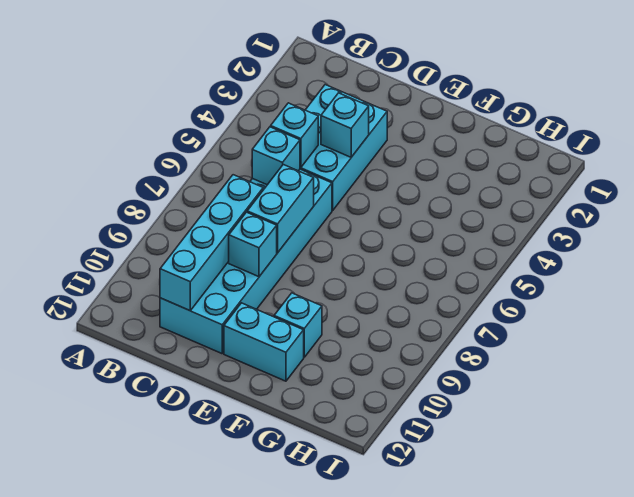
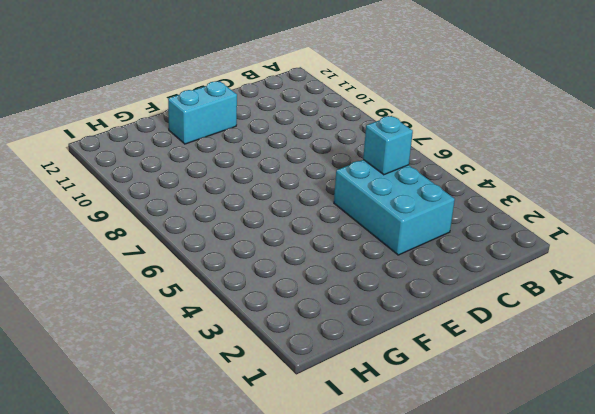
none -> cyan 2x6 brick [160,169,332,354]
none -> cyan 1x1 brick [274,293,322,357]

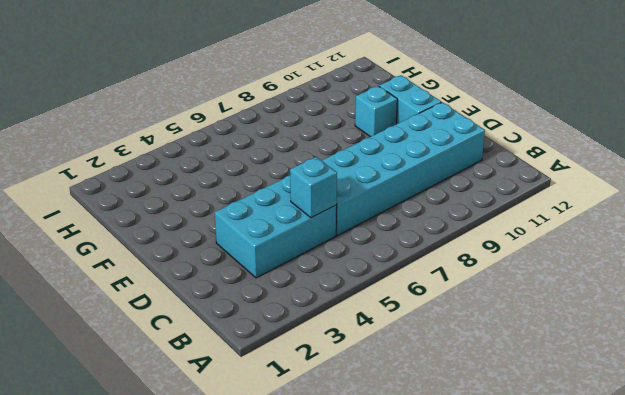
none -> cyan 1x1 brick [252,127,300,185]
none -> cyan 1x4 brick [160,175,263,311]

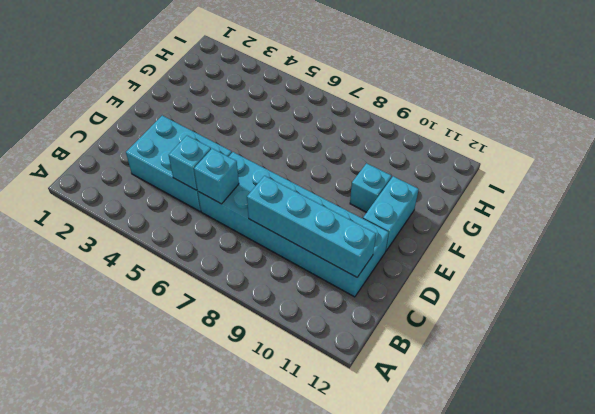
none -> cyan 1x1 brick [321,93,369,157]
none -> cyan 1x2 brick [247,165,314,253]

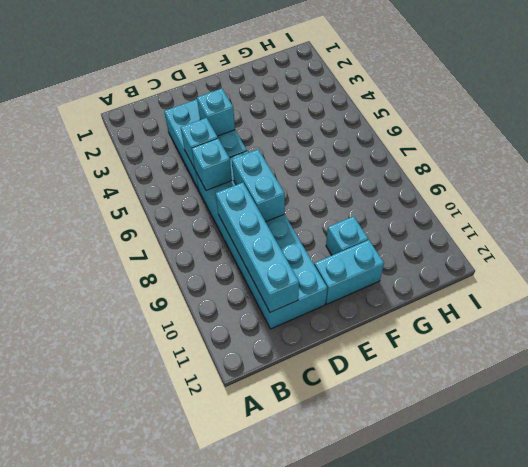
none -> cyan 1x1 brick [229,212,277,277]

